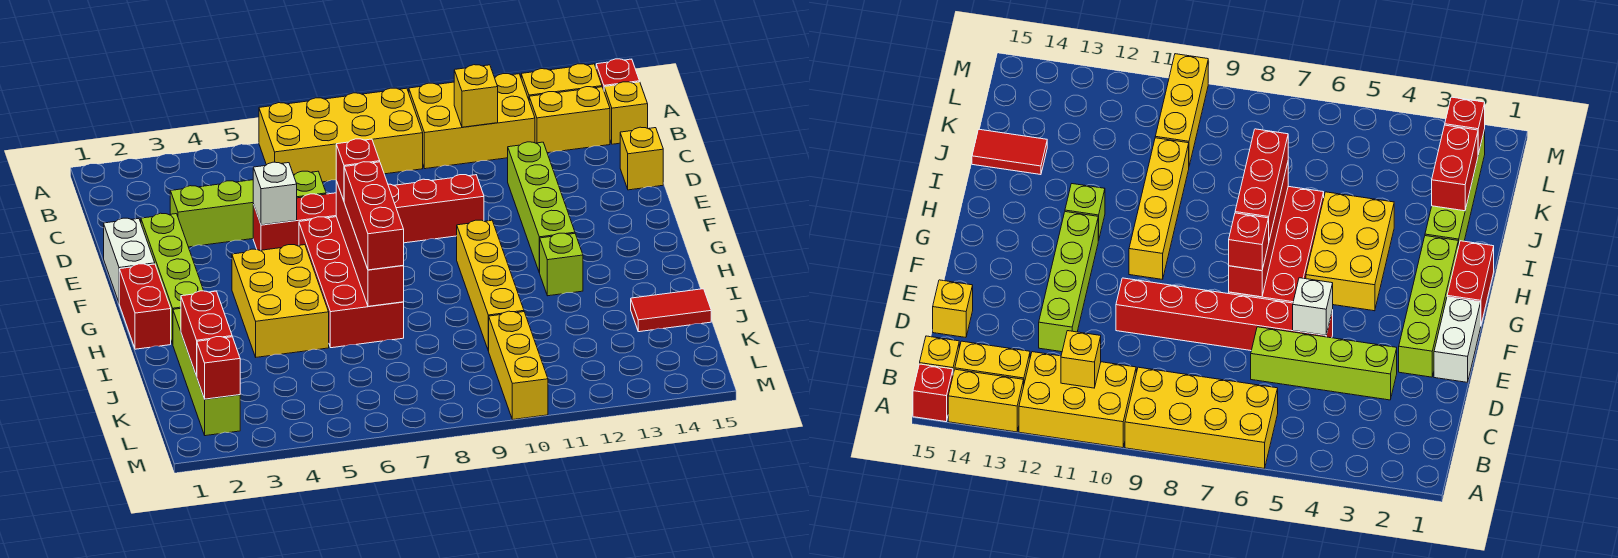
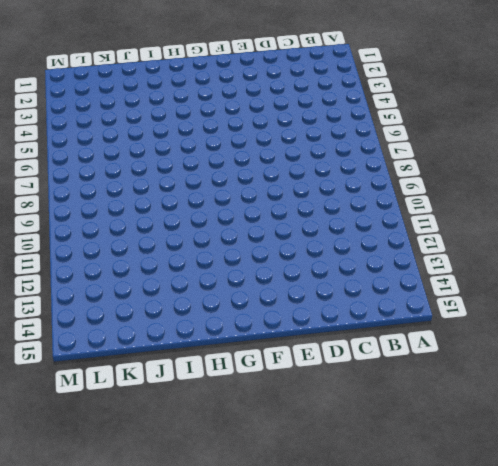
none -> yellow 2x4 brick [259,88,423,182]
none -> yellow 2x3 brick [409,74,535,169]
none -> yellow 1x2 brick [521,64,602,99]

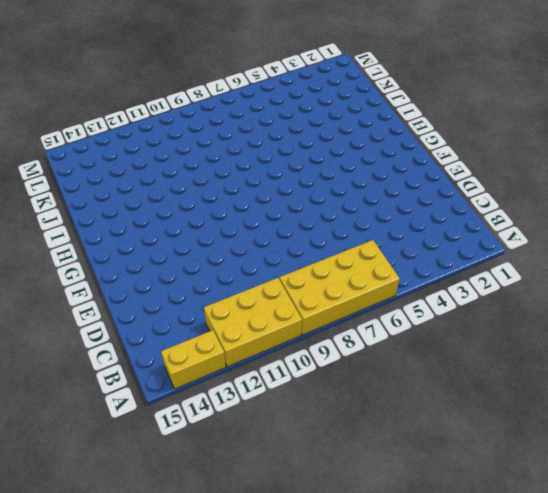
none -> red 1x1 brick [596,59,640,90]
none -> yellow 1x2 brick [529,87,610,153]
none -> yellow 1x1 brick [604,82,648,144]

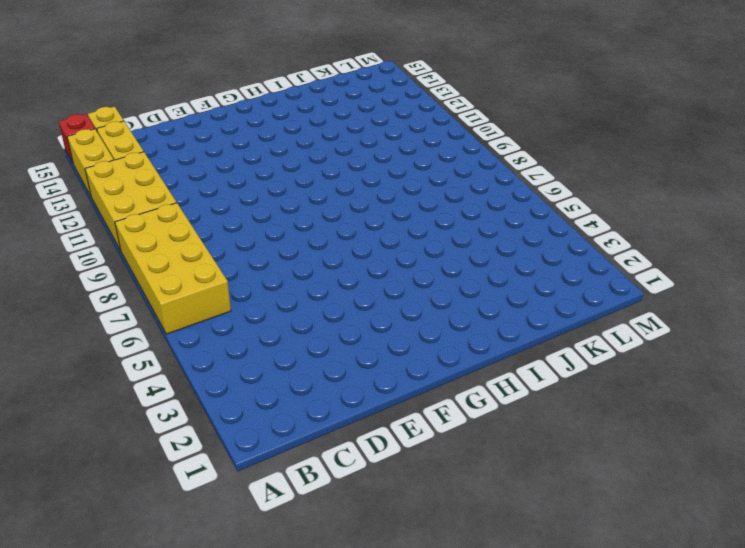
none -> lime 1x4 brick [170,171,326,247]
none -> lime 1x4 brick [508,142,575,273]
none -> yellow 1x1 brick [620,127,663,190]

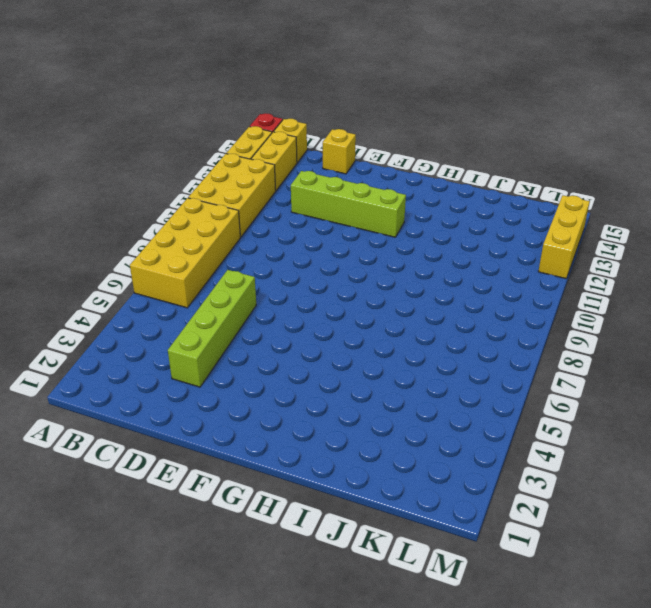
yellow 1x3 brick [538,196,590,279] -> yellow 1x3 brick turned to [489,311,548,420]
none -> white 1x2 brick [104,218,155,302]
none -> lime 1x4 brick [141,213,204,344]
none -> red 1x6 brick [253,175,484,250]

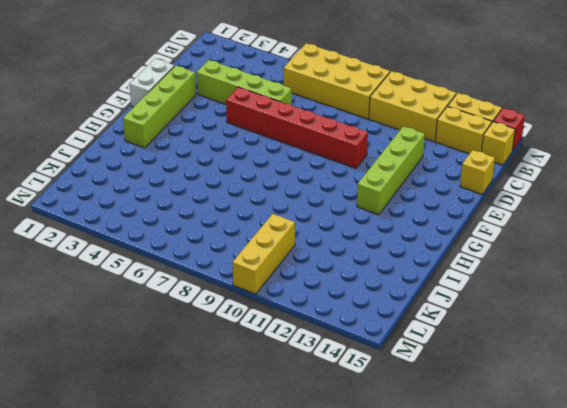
none -> red 2x4 brick [299,217,404,348]
none -> red 1x2 brick [119,264,171,349]
none -> yellow 2x3 brick [232,245,329,357]

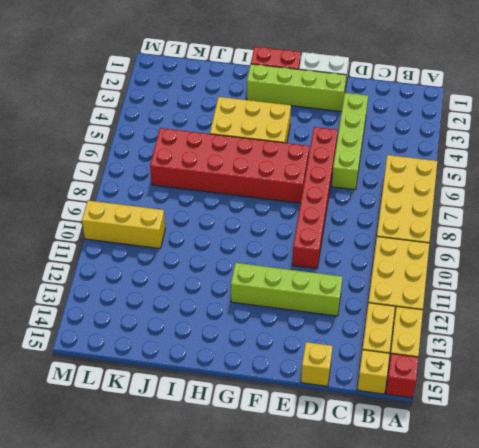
red 2x6 brick [150,128,309,203] -> red 2x4 brick [299,217,404,348]
none -> yellow 1x4 brick [457,220,524,351]
none -> lime 1x1 brick [540,233,583,296]
none -> lime 1x4 brick [173,308,240,436]

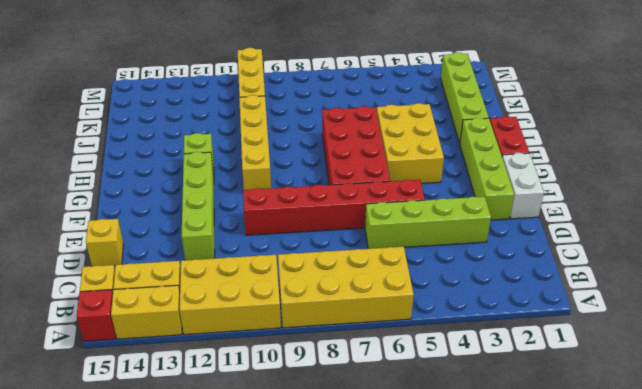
none -> red 1x2 tile [631,289,711,332]
none -> yellow 1x1 brick [454,65,498,127]
none -> white 1x1 brick [253,162,297,225]

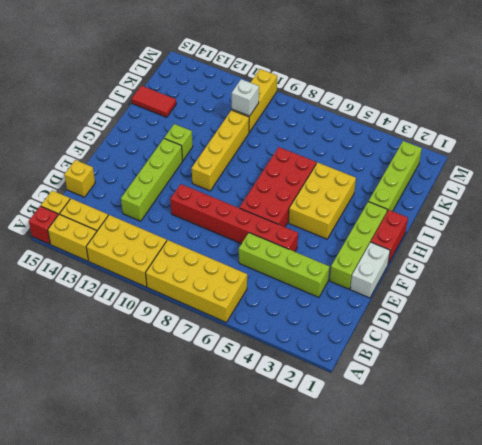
white 1x1 brick [232,79,259,116] -> white 1x1 brick moved to [253,162,297,225]
none -> yellow 1x1 brick [454,65,498,127]
none -> red 1x4 brick [336,181,404,306]
none -> red 1x2 brick [181,291,232,376]

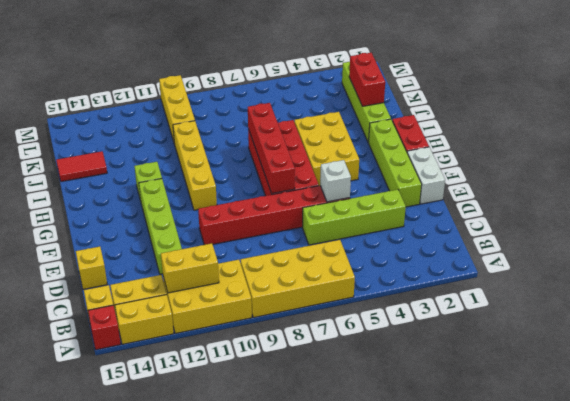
yellow 1x2 brick [161,243,219,293] -> yellow 1x1 brick [454,65,498,127]
none -> red 1x1 brick [197,337,240,399]
none -> red 1x1 brick [336,139,380,201]
none -> red 1x3 brick [344,162,404,270]

